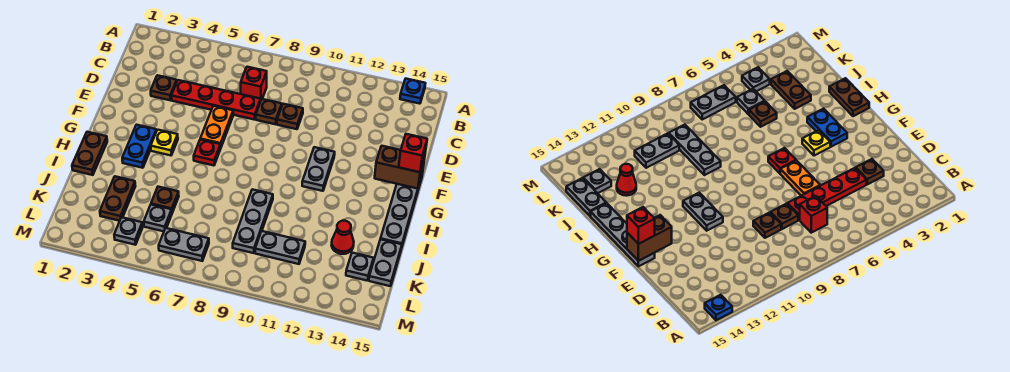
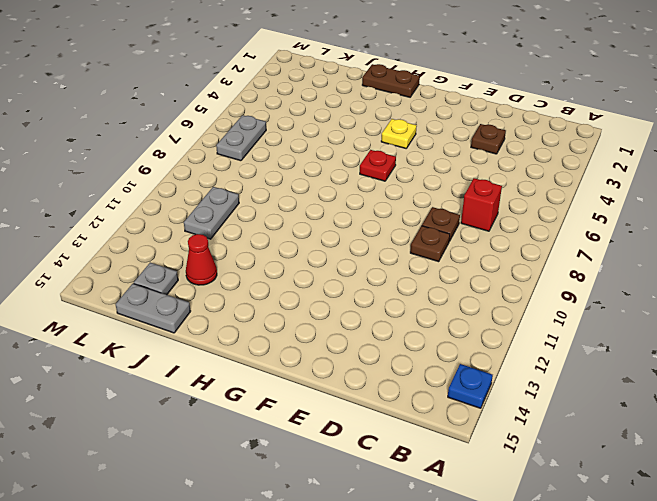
none -> red 1x4 plate [171,80,261,120]
none -> orange 1x2 plate [200,106,233,148]
none -> grey 1x2 plate [302,147,335,191]

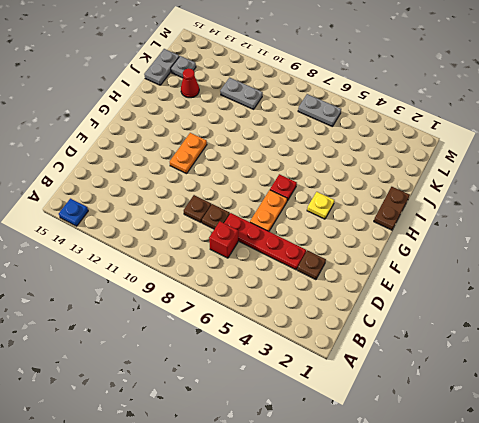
orange 1x2 plate [170,133,207,174] -> grey 1x2 plate [302,147,335,191]
none -> grey 1x4 plate [381,173,423,245]
none -> blue 1x2 plate [122,125,157,168]
none -> grey 1x3 plate [233,189,273,253]

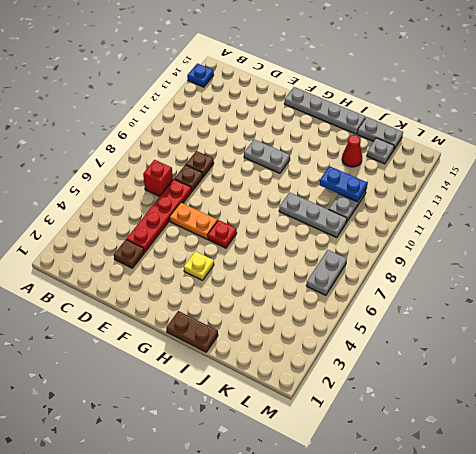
blue 1x2 plate [319,166,367,202] -> blue 1x2 plate moved to [122,125,157,168]
none -> brown 1x2 plate [100,176,135,221]
none -> brown 1x1 plate [151,187,179,213]
none -> grey 1x1 plate [144,205,172,231]

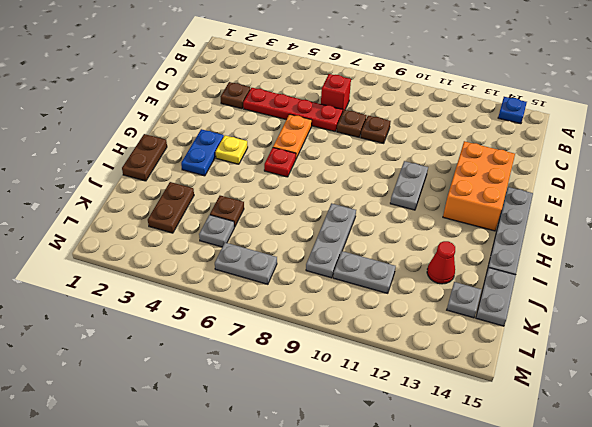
orange 2x3 brick [443,141,515,231] -> none
none -> grey 1x1 plate [114,217,143,245]
none -> brown 1x2 brick [375,146,425,189]
none -> red 1x1 brick [399,134,427,172]

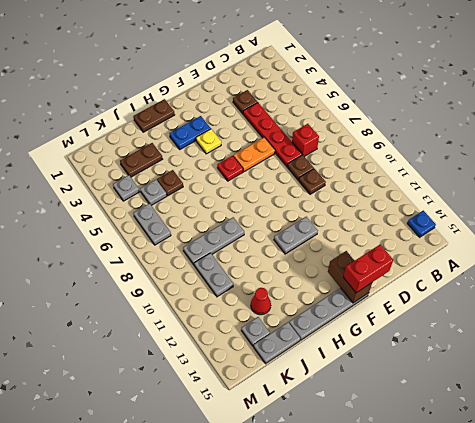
red 1x2 brick [343,245,393,293] -> red 1x1 brick [399,134,427,172]

